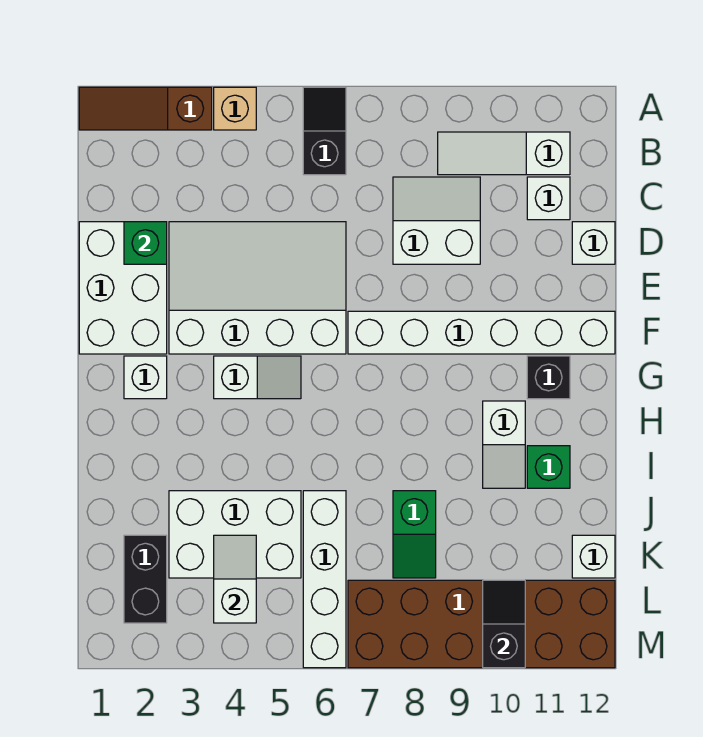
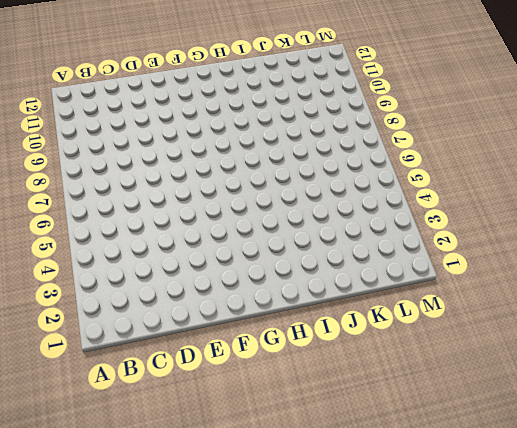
none -> brown 1x3 slope [79,87,212,130]
none -> tan 1x1 brick [214,87,256,130]
none -> black 1x2 slope [303,87,346,175]

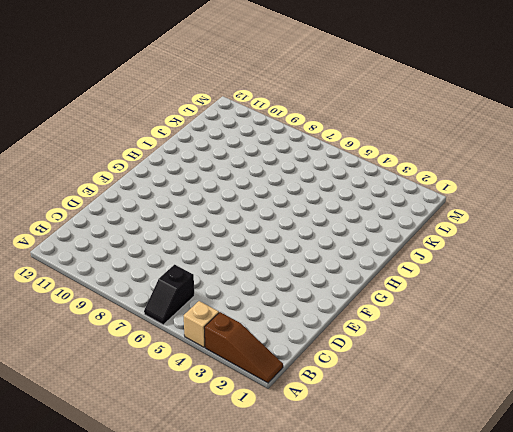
none -> white 1x3 slope [438,132,570,175]
none -> white 2x2 slope [393,177,480,264]
none -> white 1x1 brick [527,177,570,220]

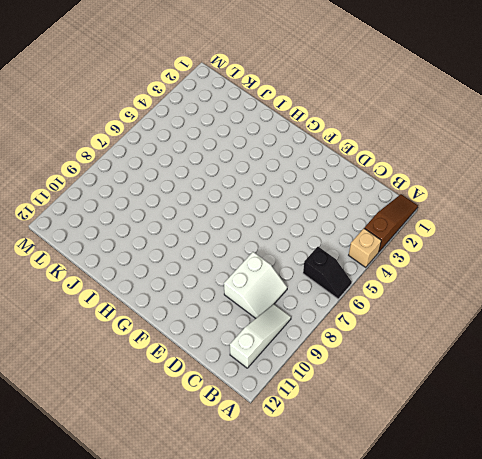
none -> white 1x1 brick [527,177,570,220]
none -> white 2x3 brick [79,222,167,354]
none -> white 3x4 slope [169,222,346,354]

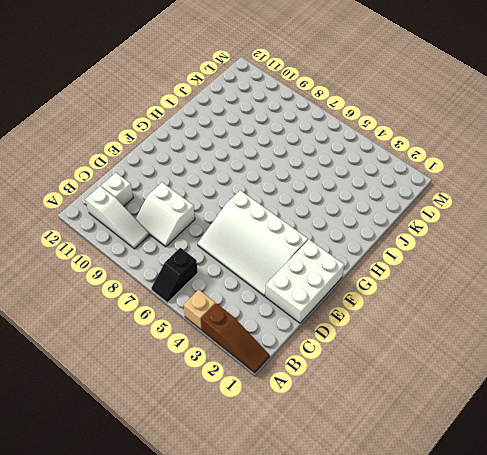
none -> white 1x1 brick [572,222,615,264]
none -> white 1x6 brick [348,311,615,354]
none -> white 1x1 brick [124,356,167,399]

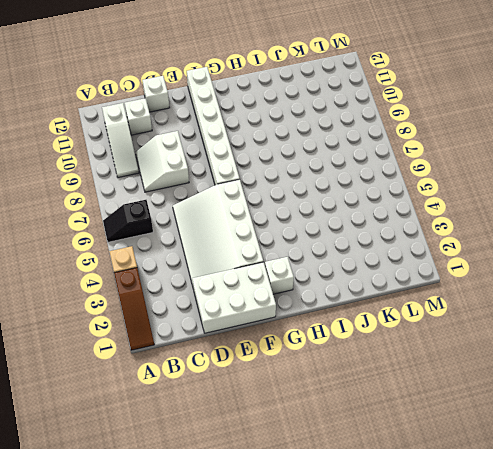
none -> white 1x2 slope [214,356,301,399]
none -> black 1x1 brick [527,356,570,399]
none -> white 1x2 slope [483,401,525,488]

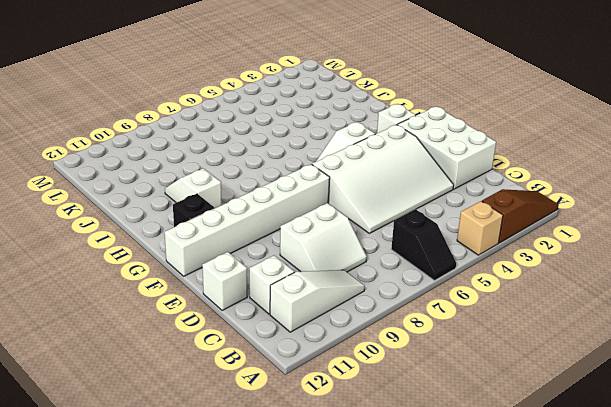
none -> green 1x1 brick [527,446,570,488]
none -> white 2x3 brick [169,491,301,578]
none -> white 1x4 brick [303,491,346,668]

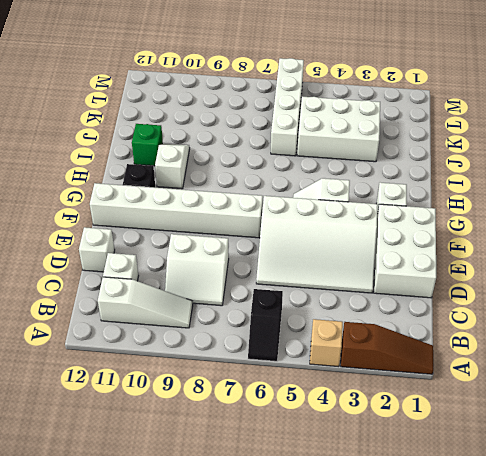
none -> green 1x2 slope [393,491,436,578]
none -> black 1x2 brick [124,535,167,623]
none -> white 1x1 brick [572,535,615,578]

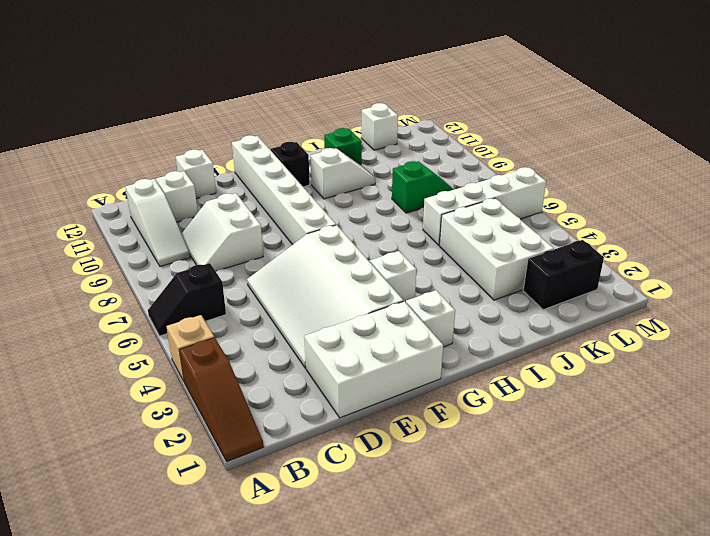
none -> brown 2x6 brick [348,580,615,668]
none -> green 1x1 brick [124,222,167,264]
none -> white 1x2 slope [214,535,256,623]

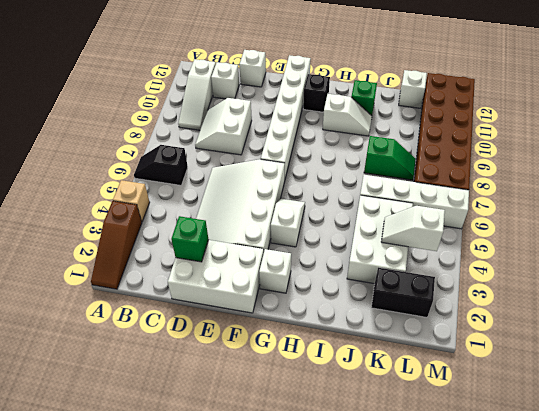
none -> black 1x2 slope [483,580,525,668]

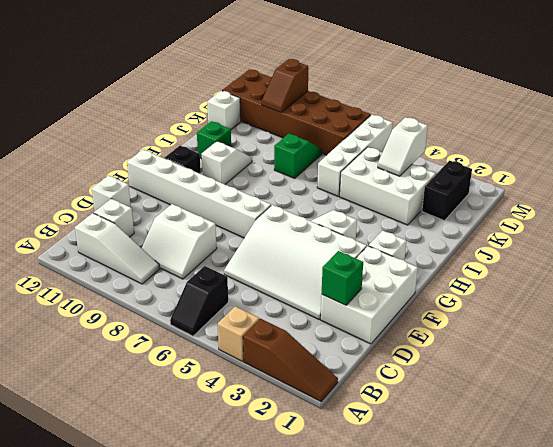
brown 1x2 slope [262,59,308,112] -> black 1x2 slope [483,580,525,668]

